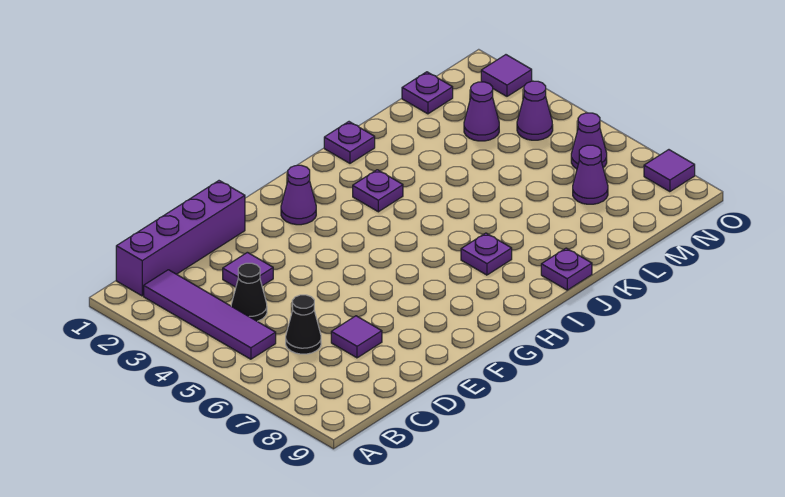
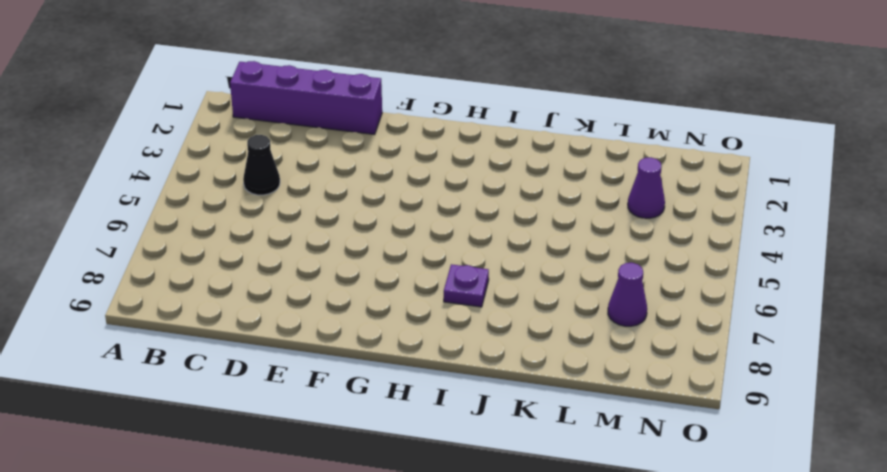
none -> purple 1x4 tile [144,270,276,359]
none -> black 1x1 cone [286,295,321,354]
none -> purple 1x1 tile [223,252,273,287]

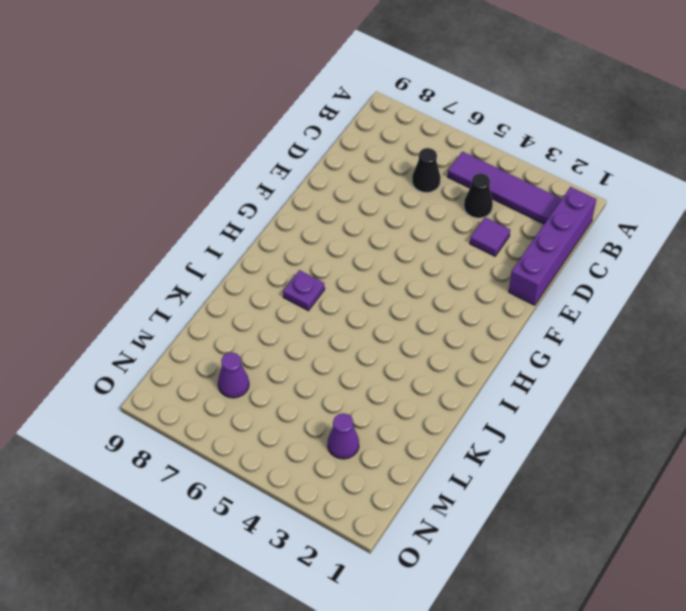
none -> purple 1x1 tile [331,316,382,358]
none -> purple 1x1 cone [281,165,316,225]
none -> purple 1x1 plate [353,170,403,212]

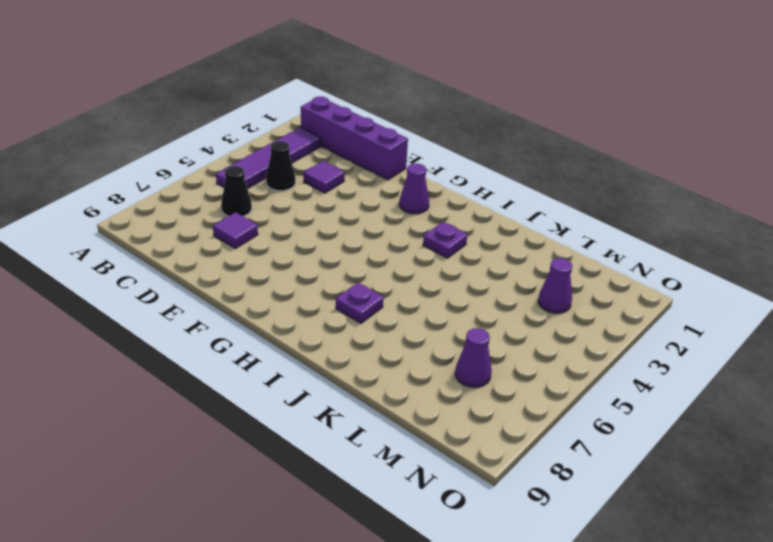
none -> purple 1x1 plate [324,122,375,163]
none -> purple 1x1 plate [541,248,592,290]
none -> purple 1x1 plate [402,72,453,114]

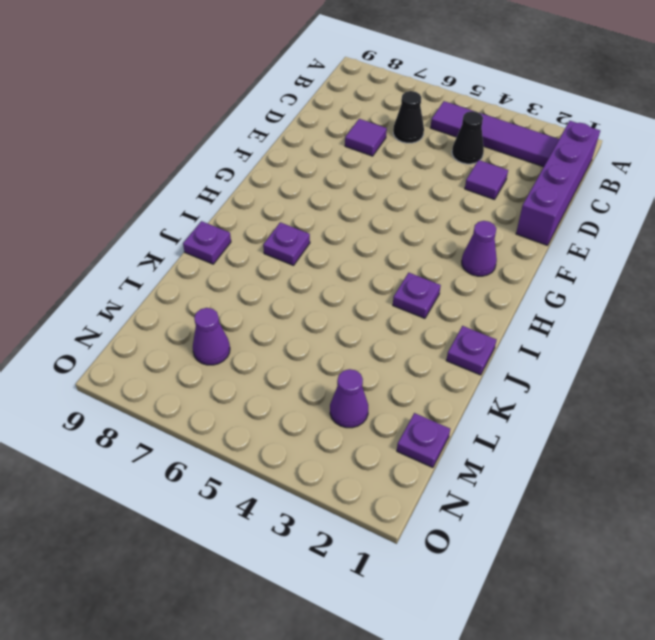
none -> purple 1x1 cone [517,81,553,140]
none -> purple 1x1 cone [571,113,607,169]
none -> purple 1x1 tile [481,55,532,96]

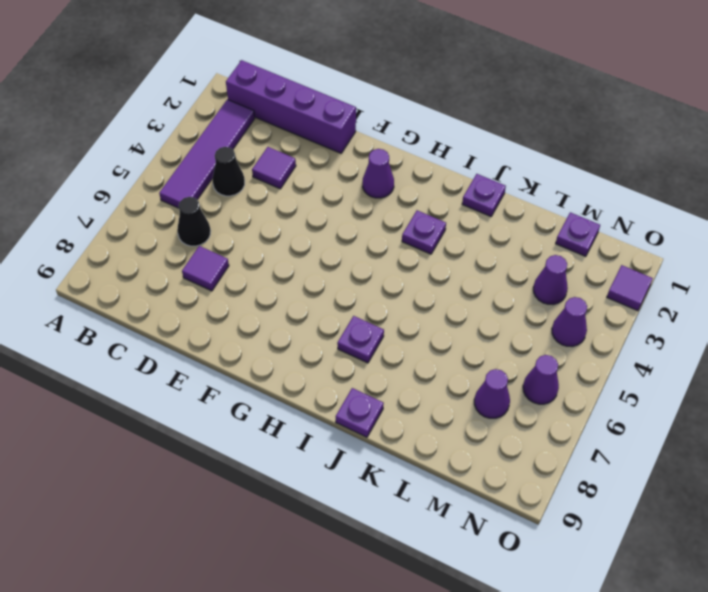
none -> purple 1x1 tile [644,150,695,192]

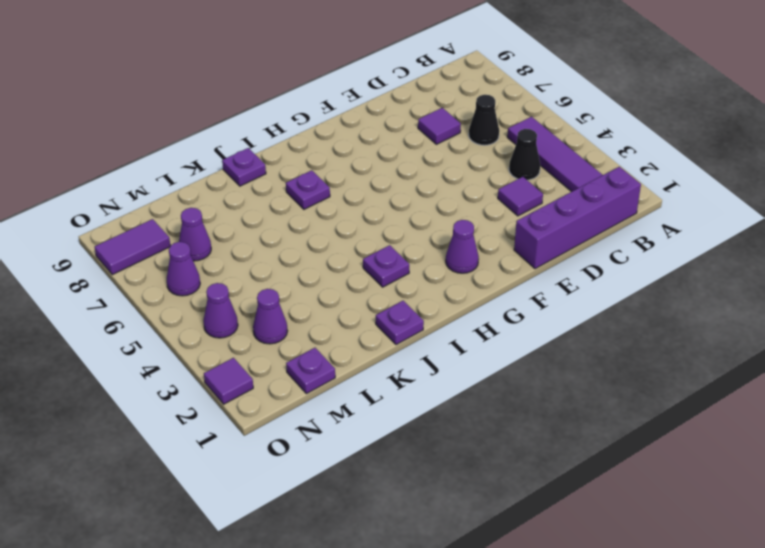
purple 1x2 tile [95,219,170,275] -> purple 1x1 tile [644,150,695,192]

